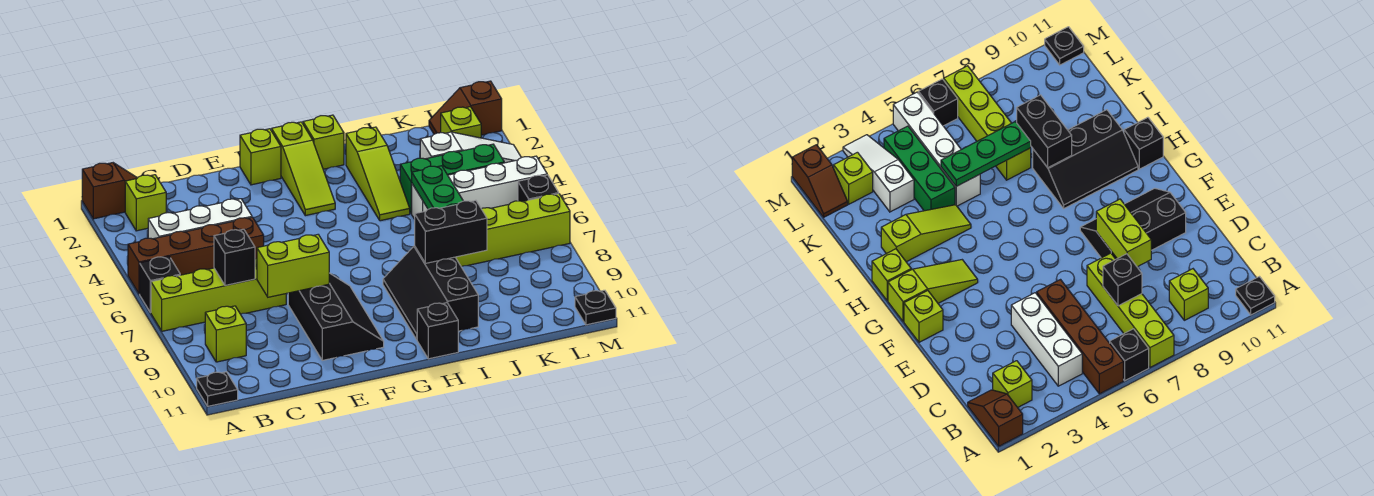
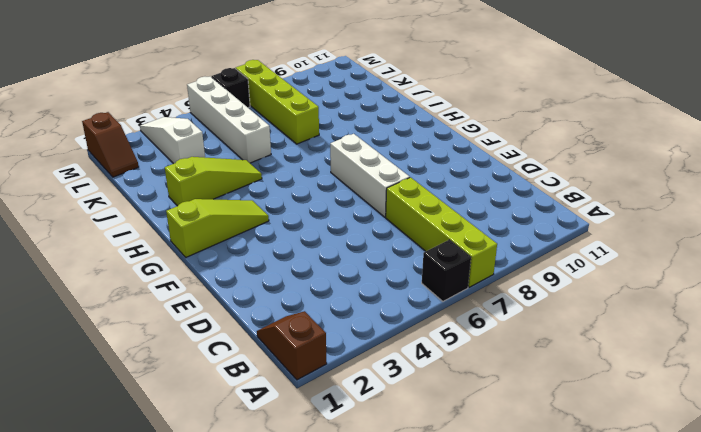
white 1x3 brick [330,134,410,217] -> white 1x3 brick moved to [148,199,252,239]
none -> brown 1x4 brick [128,217,264,294]
none -> black 1x1 plate [197,372,238,406]
none -> lime 1x1 brick [125,175,166,231]

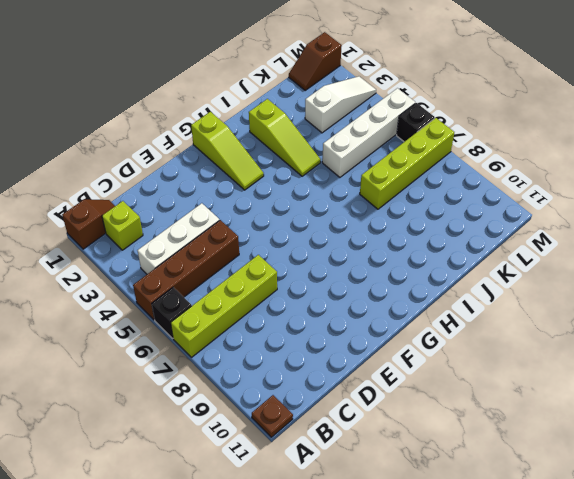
brown 1x1 plate [252,395,293,437] -> black 1x1 plate [197,372,238,406]
none -> lime 1x1 brick [205,306,246,362]
none -> black 2x3 slope [288,273,384,360]
none -> lime 1x1 brick [240,129,281,185]

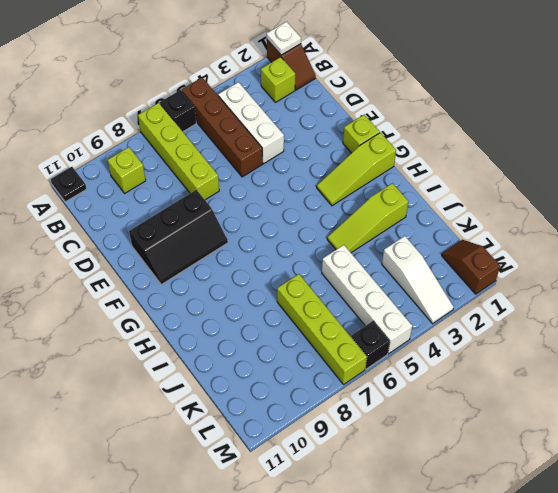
white 1x1 plate [267,22,301,55] -> none
none -> lime 1x1 brick [303,115,344,169]
none -> black 2x3 slope [383,246,478,339]
none -> black 1x1 brick [417,303,458,359]

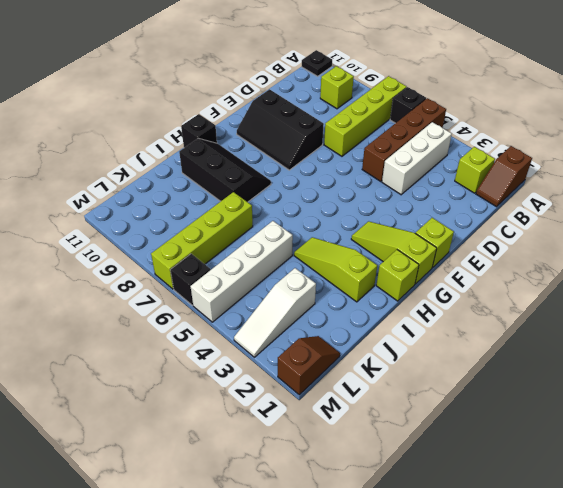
none -> green 1x3 brick [400,144,504,214]
none -> lime 1x1 brick [441,107,481,138]
none -> black 1x1 plate [575,290,616,325]

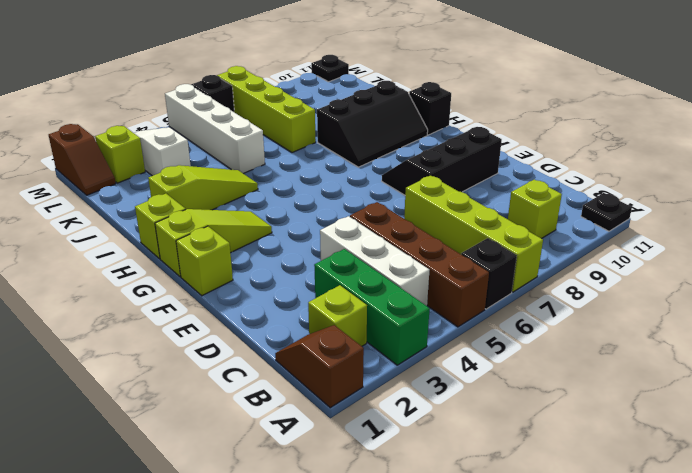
green 1x3 brick [314,249,430,365] -> green 1x3 brick moved to [400,144,504,214]
none -> black 1x1 brick [214,229,255,285]
none -> lime 1x2 brick [257,235,329,297]
none -> black 1x2 brick [415,200,487,263]

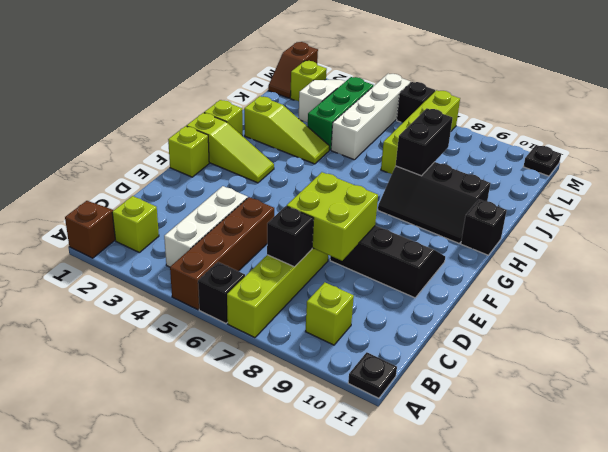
lime 2x2 brick [287,172,378,261] -> lime 1x2 brick [257,235,329,297]
none -> green 1x3 plate [412,166,463,209]

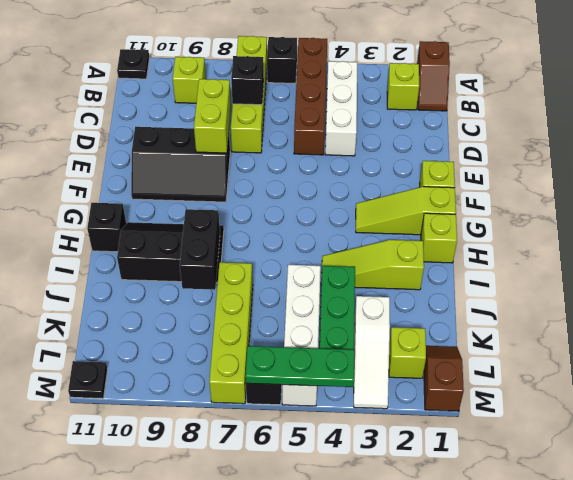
green 1x3 plate [245,346,355,387] -> green 1x3 plate moved to [412,166,463,209]

